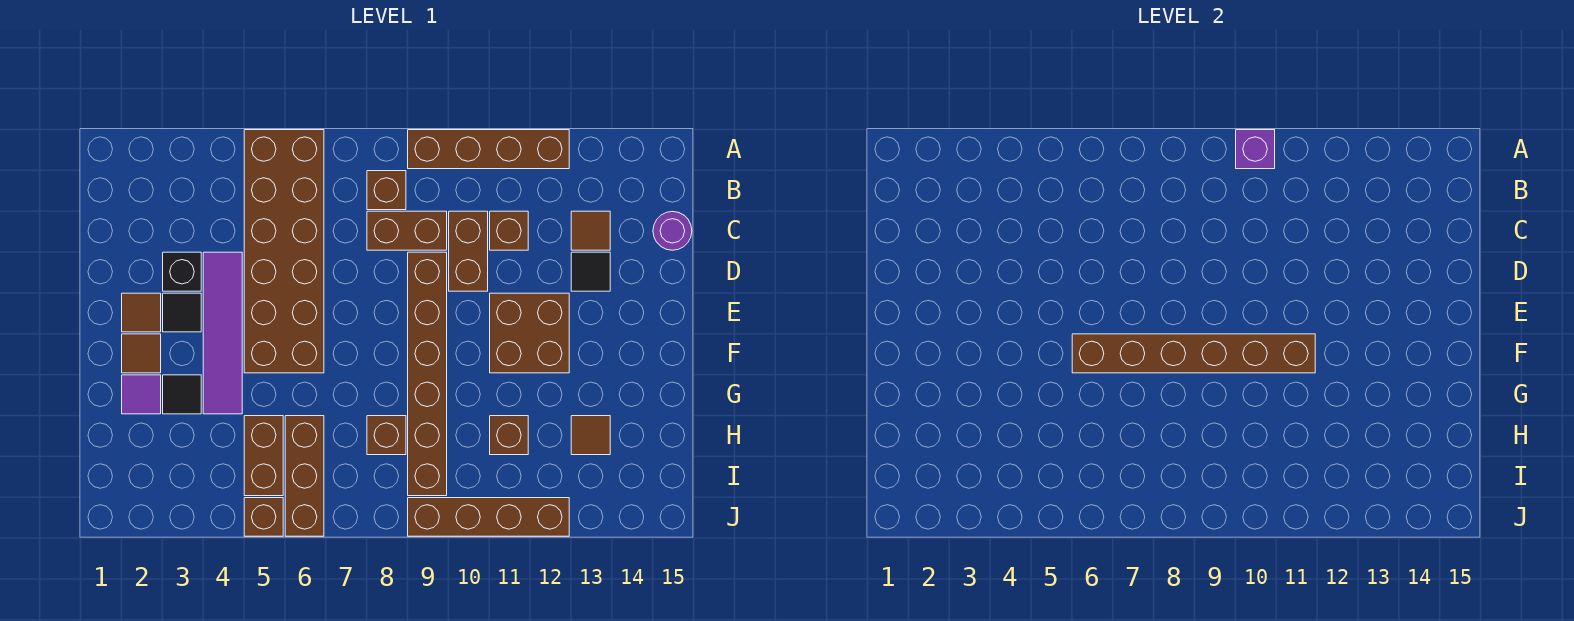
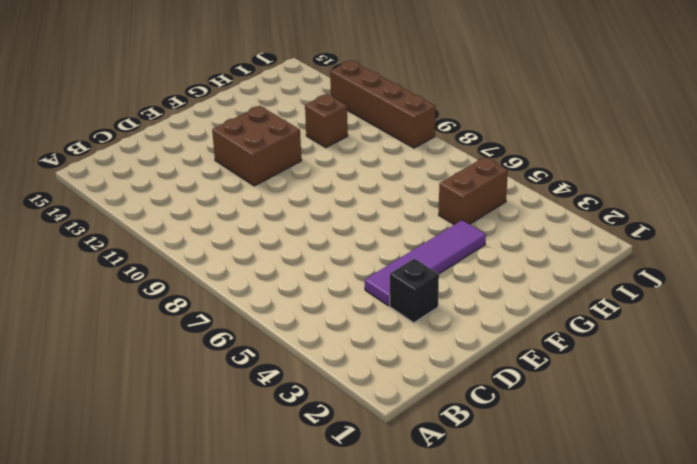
none -> brown 2x6 brick [244,130,324,373]
none -> brown 1x4 brick [408,130,569,169]
none -> brown 1x1 brick [367,171,406,210]

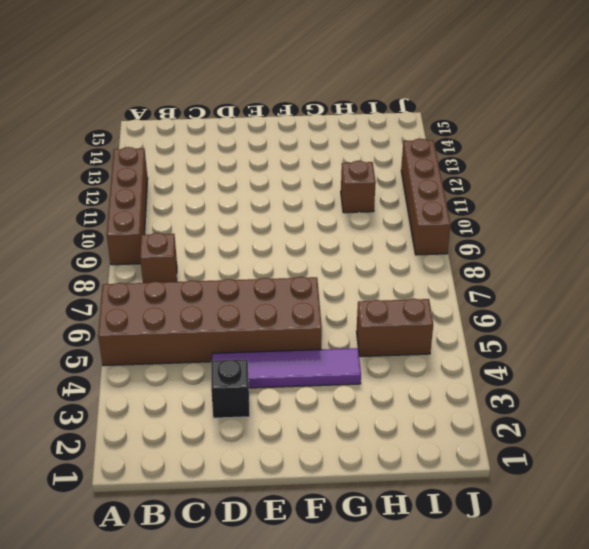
none -> brown 1x2 brick [367,211,447,250]
none -> brown 1x2 brick [449,211,488,291]
none -> brown 1x1 brick [490,211,528,250]

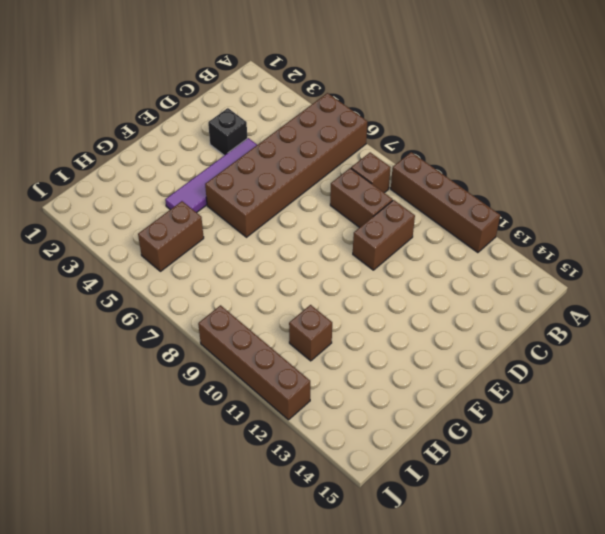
none -> brown 1x1 brick [490,211,528,250]
none -> brown 1x1 tile [571,211,610,250]
none -> purple 1x1 round brick [653,212,692,250]

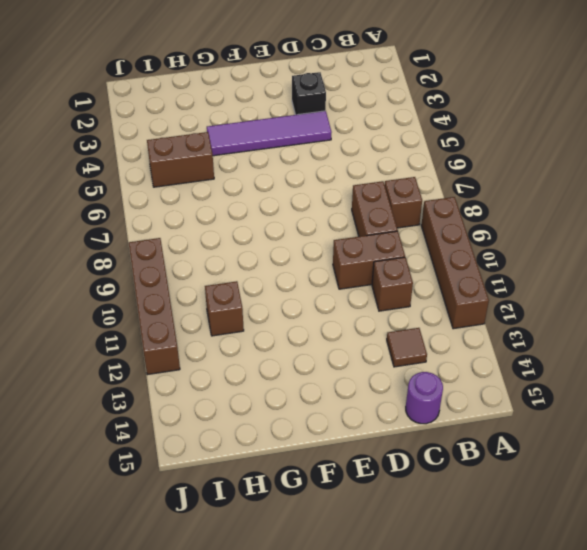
none -> brown 2x6 brick [244,130,324,373]
none -> brown 1x6 brick [408,252,447,496]
none -> black 1x1 tile [571,252,610,291]

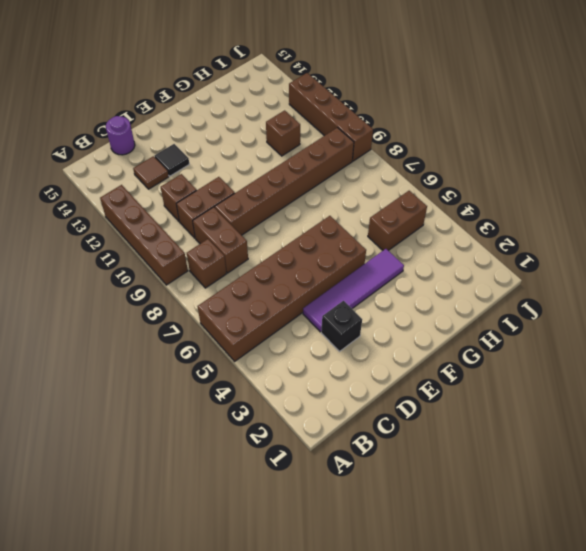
none -> brown 1x1 tile [122,293,161,332]
none -> black 1x1 tile [163,293,201,332]
none -> brown 2x2 brick [490,293,569,373]

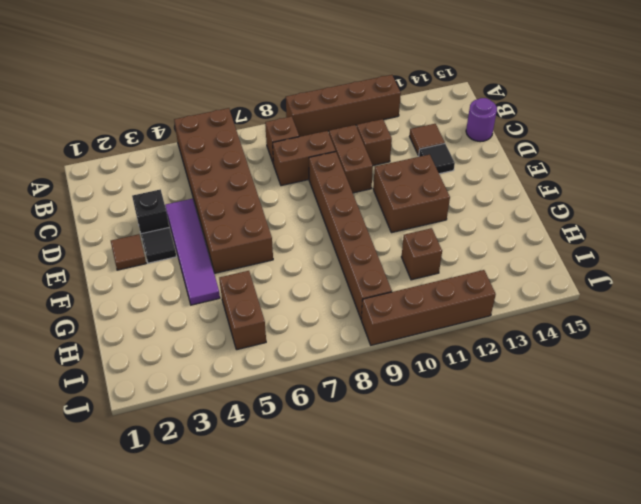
none -> brown 1x1 tile [122,334,161,373]
none -> purple 1x1 tile [122,375,161,414]
none -> black 1x1 tile [163,375,201,414]

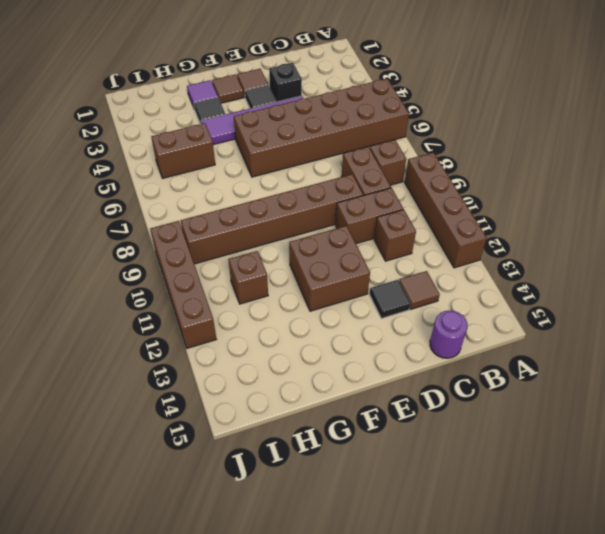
none -> brown 1x3 brick [285,416,324,536]
none -> brown 1x1 brick [367,416,406,455]
none -> brown 1x1 tile [571,416,610,455]

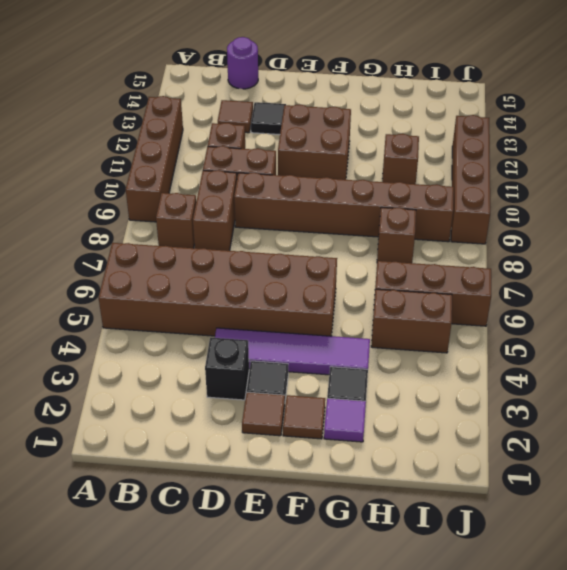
none -> brown 1x1 tile [571,416,610,455]
none -> brown 1x1 brick [244,498,283,536]
none -> purple 1x1 brick [1236,130,1275,169]

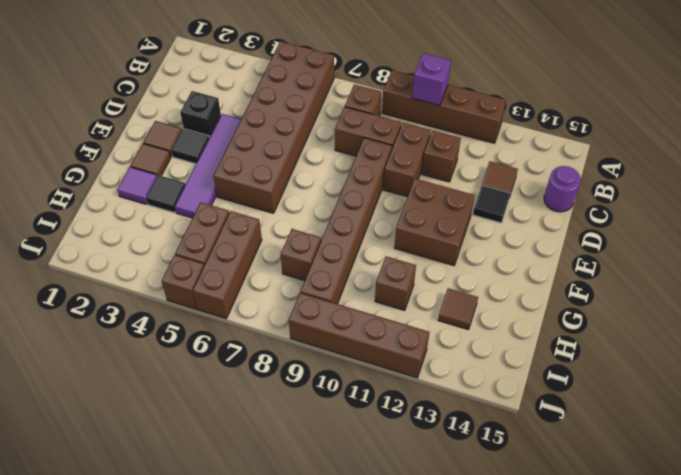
none -> brown 1x6 brick [1072,334,1315,373]

